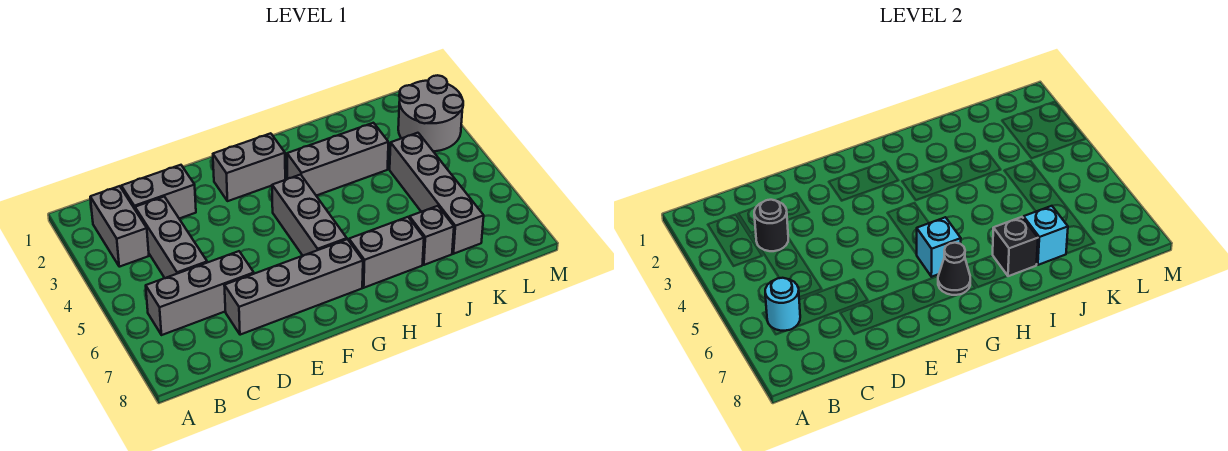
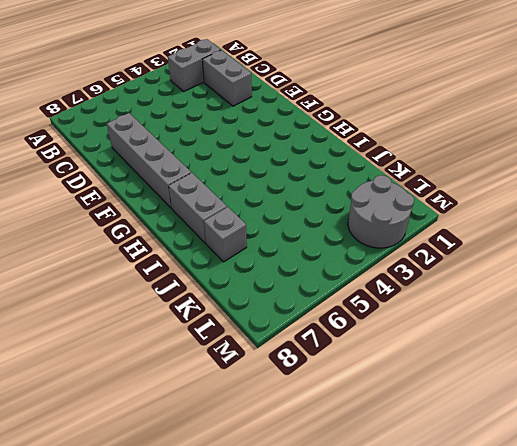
none -> grey 1x3 brick [146,251,254,335]
none -> grey 1x3 brick [135,197,207,278]
none -> grey 1x2 brick [213,133,285,201]

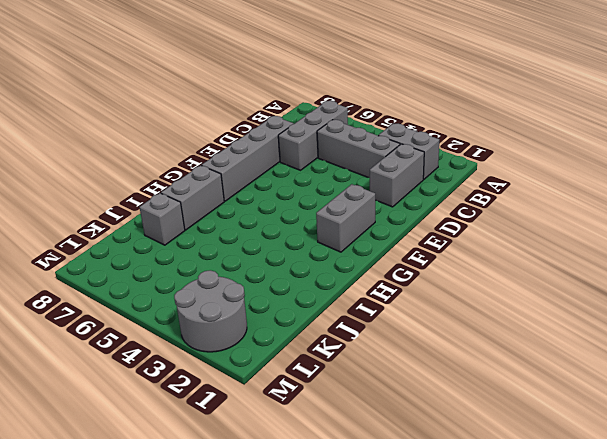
none -> grey 1x3 brick [272,175,347,256]
none -> grey 1x3 brick [287,123,388,196]
none -> grey 1x4 brick [390,133,484,254]

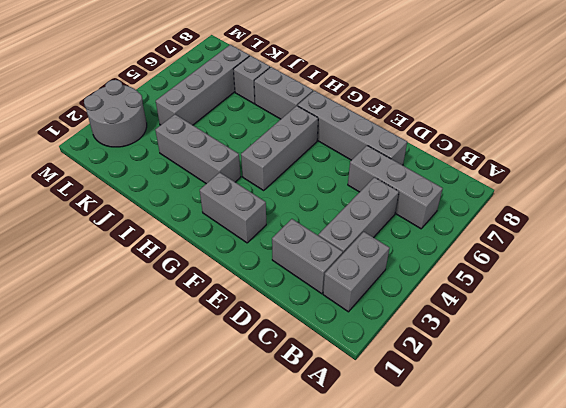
none -> cyan 1x1 round brick [765,278,800,331]
none -> black 1x1 round brick [754,200,788,251]
none -> cyan 1x1 brick [917,217,961,277]

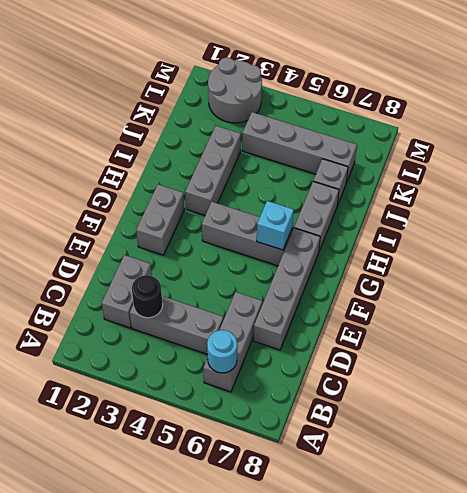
none -> grey 1x2 brick [90,186,149,267]
none -> black 1x1 cone [938,243,970,295]
none -> black 1x1 brick [993,217,1038,276]

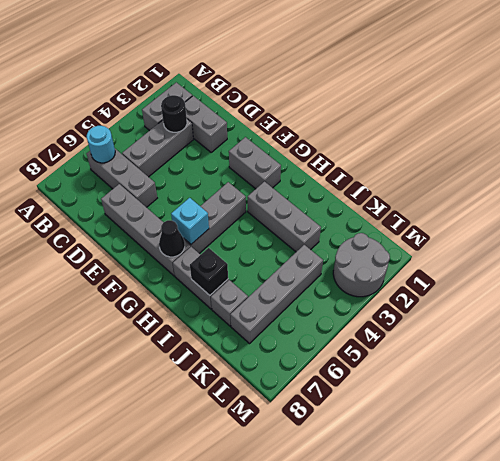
none -> cyan 1x1 brick [1023,206,1068,265]

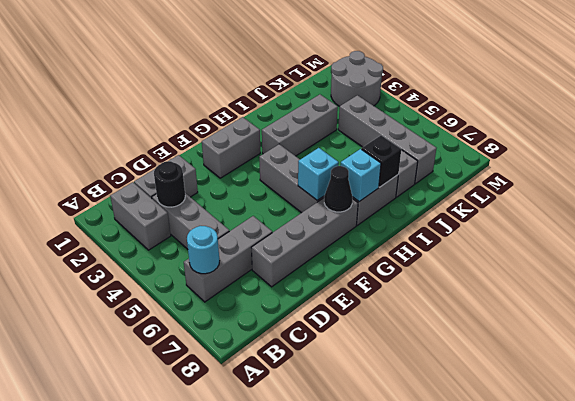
cyan 1x1 brick [340,149,381,202] -> cyan 1x1 brick moved to [1023,206,1068,265]

